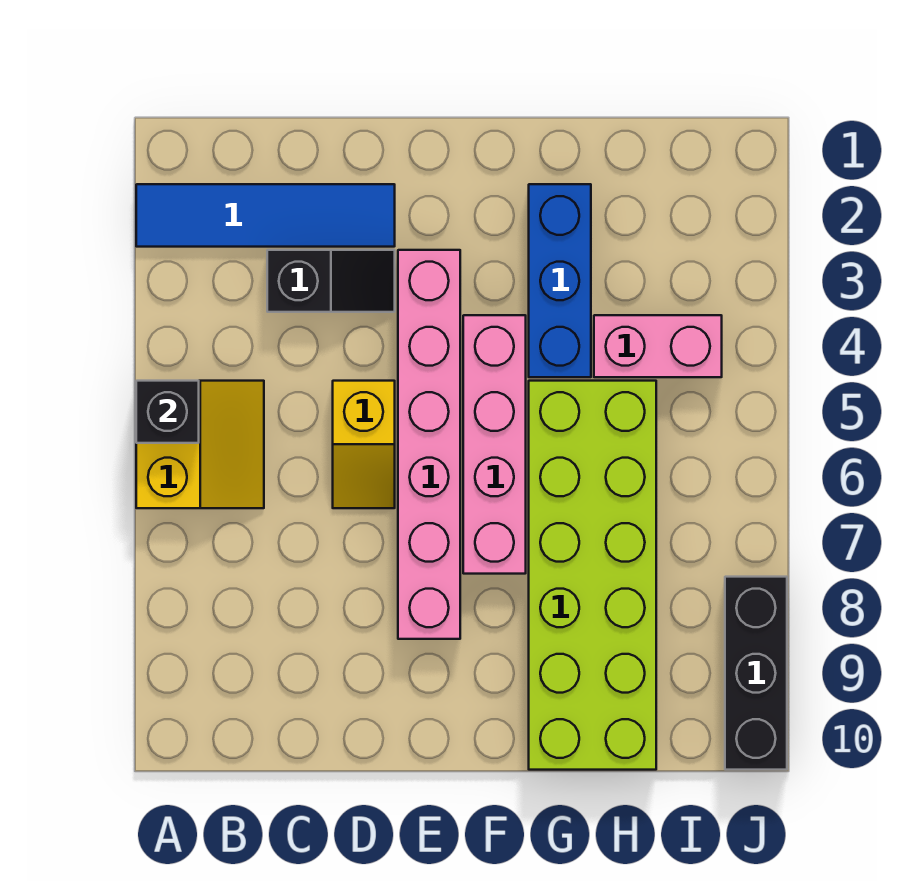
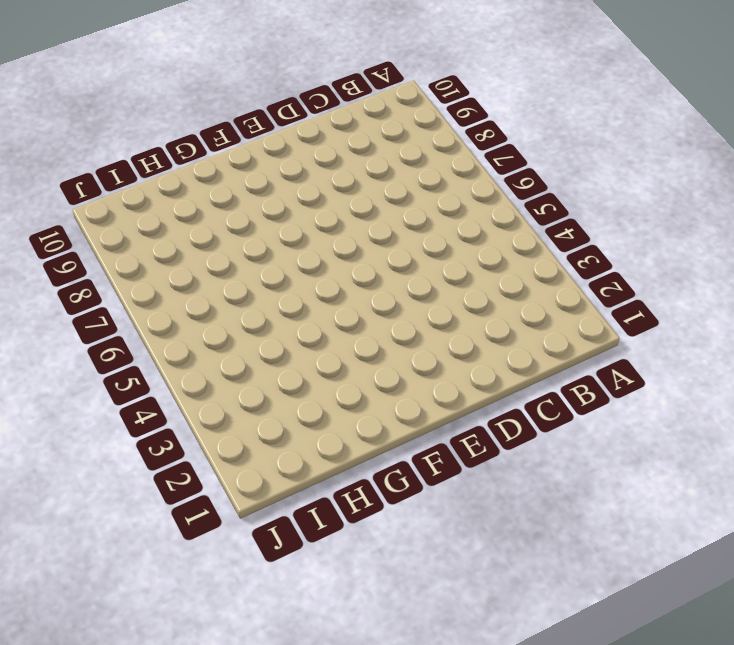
none -> blue 1x4 tile [136,184,395,247]
none -> yellow 2x2 slope [136,381,264,508]

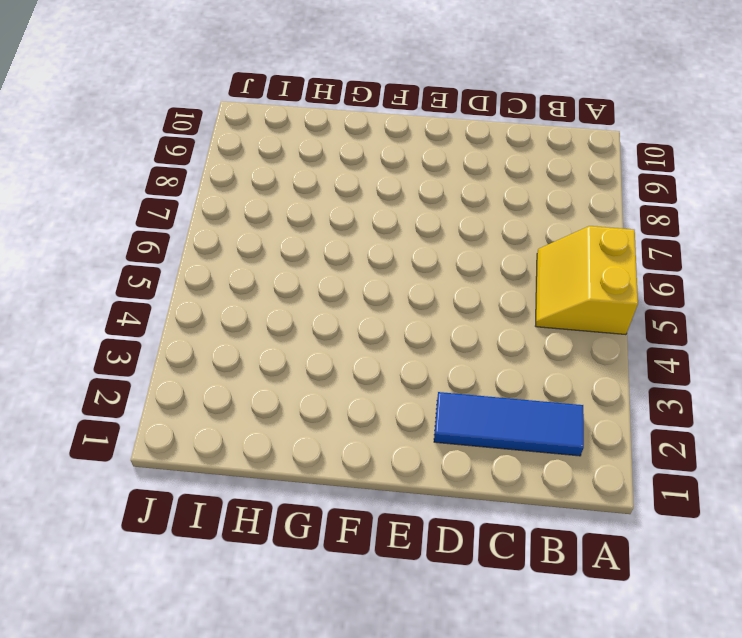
blue 1x3 tile [434,392,584,456] -> blue 1x4 tile [136,184,395,247]
none -> black 1x2 slope [267,250,395,312]
none -> yellow 1x2 slope [333,381,395,508]

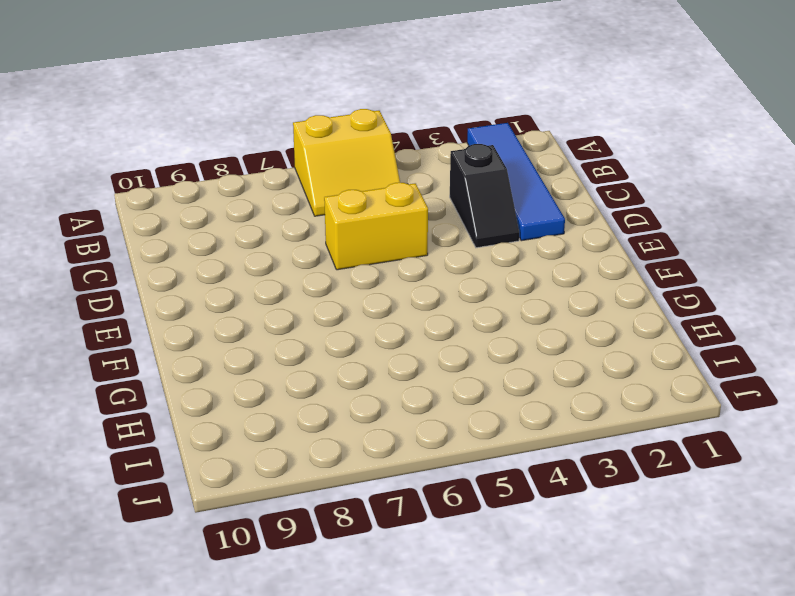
yellow 1x2 brick [324,183,428,270] -> yellow 1x2 slope [333,381,395,508]
none -> pink 1x6 brick [398,250,460,639]
none -> pink 1x4 brick [463,315,526,574]

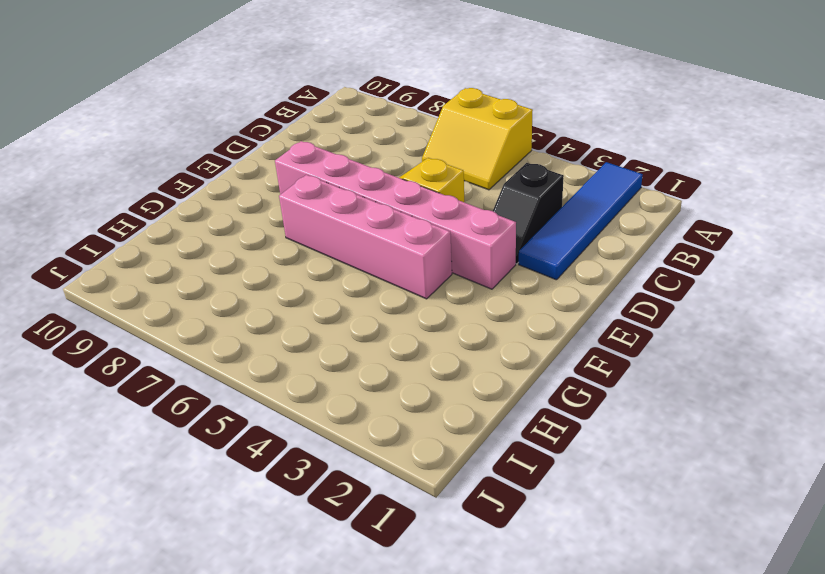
none -> blue 1x3 brick [529,184,591,377]
none -> lime 2x6 brick [529,381,656,770]

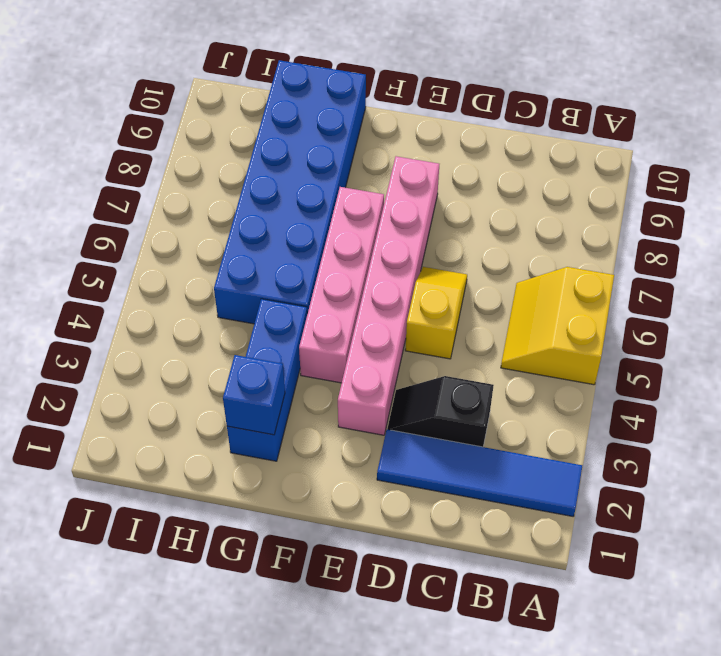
blue 1x1 brick [223,355,285,435] -> none
blue 2x6 brick [214,60,366,324] -> lime 2x6 brick [529,381,656,770]
none -> pink 1x2 brick [594,315,722,377]
none -> black 1x3 brick [725,577,787,770]

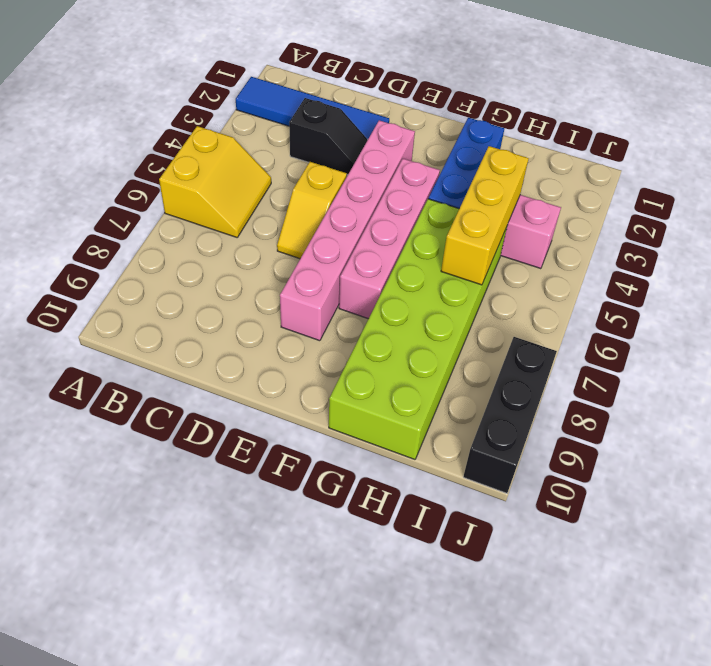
yellow 1x3 brick [441,146,529,285] -> none
none -> black 1x1 brick [136,381,199,443]

